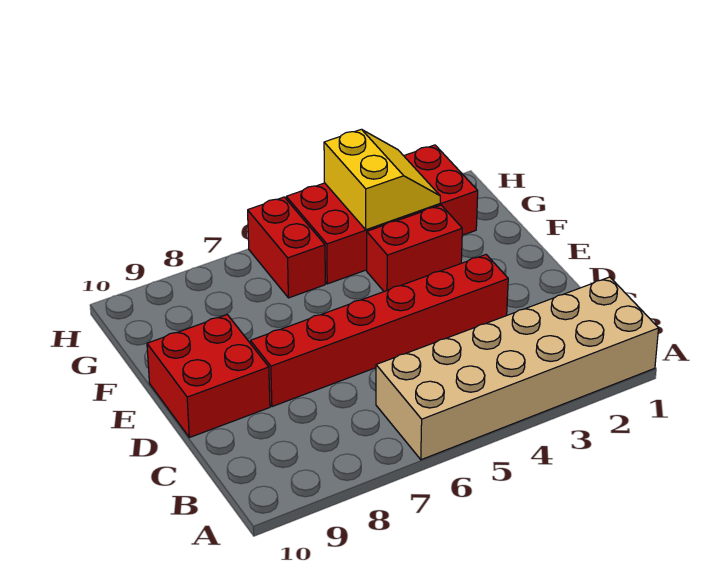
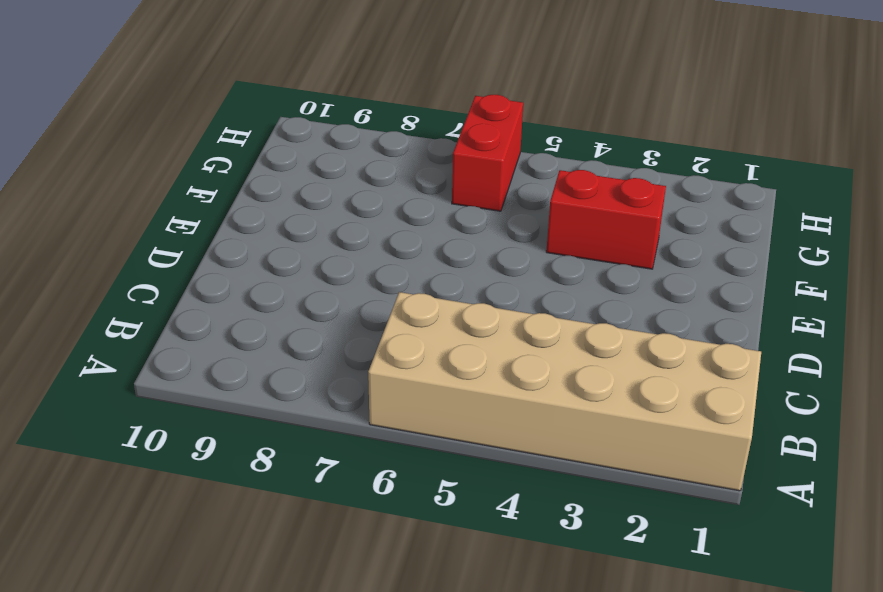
none -> red 1x6 brick [250,255,508,407]
none -> red 2x2 brick [147,315,270,438]

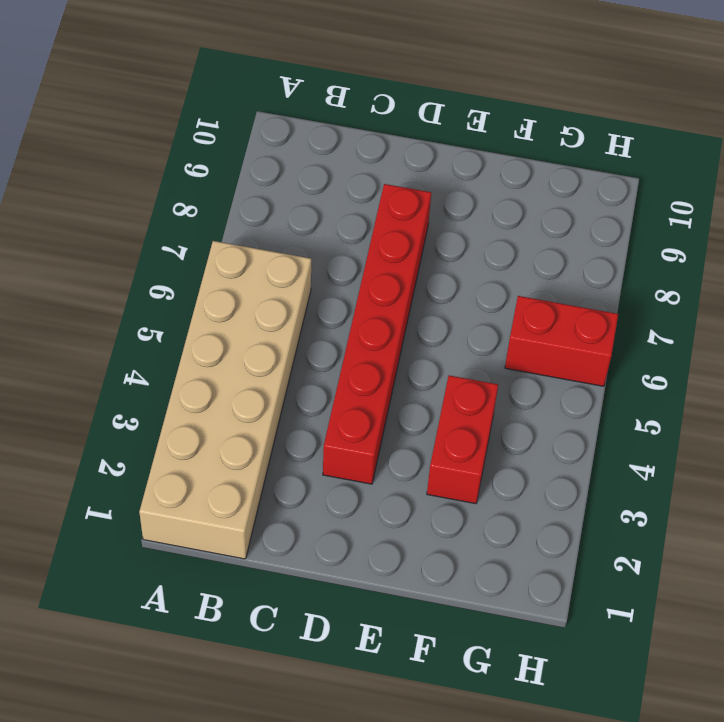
none -> red 2x2 brick [147,315,270,438]
none -> red 2x4 brick [286,145,478,284]

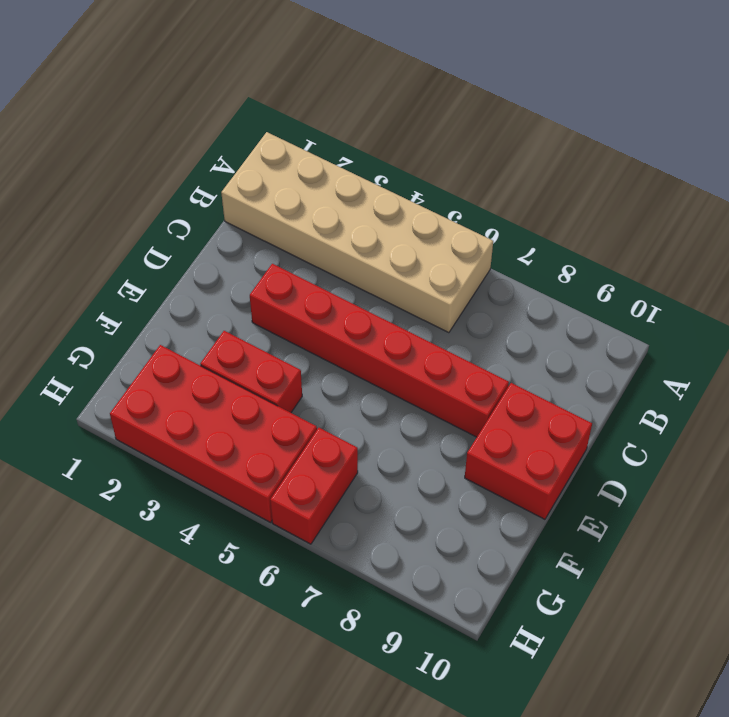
none -> yellow 2x2 slope [324,129,440,230]

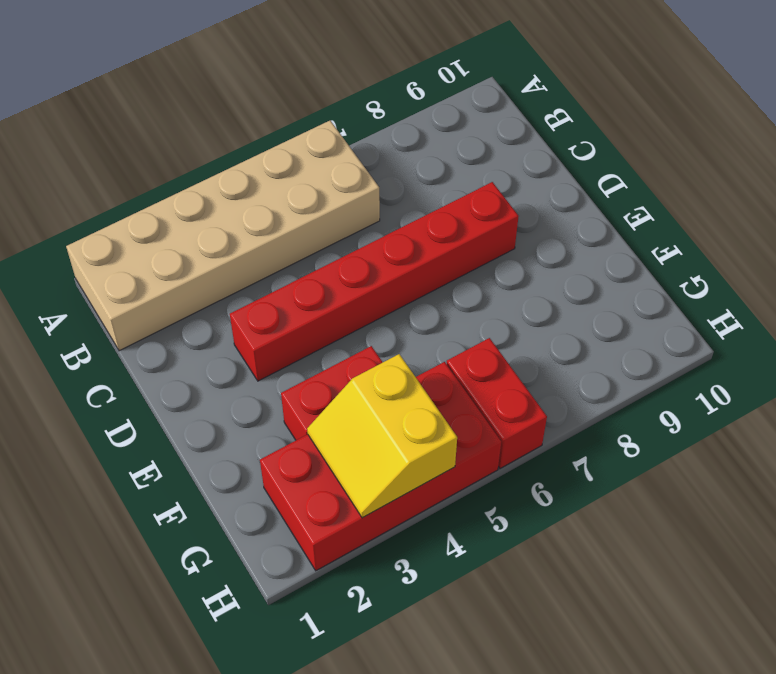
none -> red 2x2 brick [147,315,270,438]

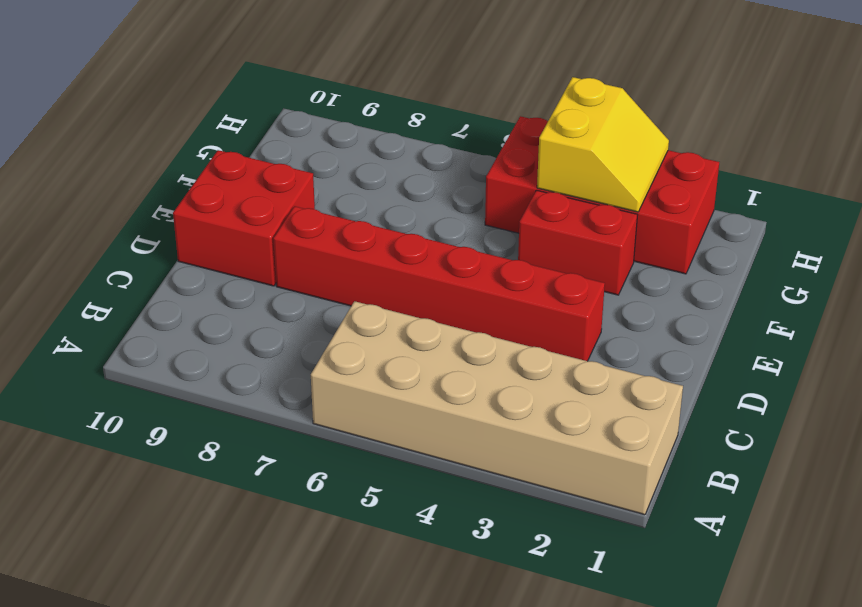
none -> red 1x2 brick [248,197,325,298]

